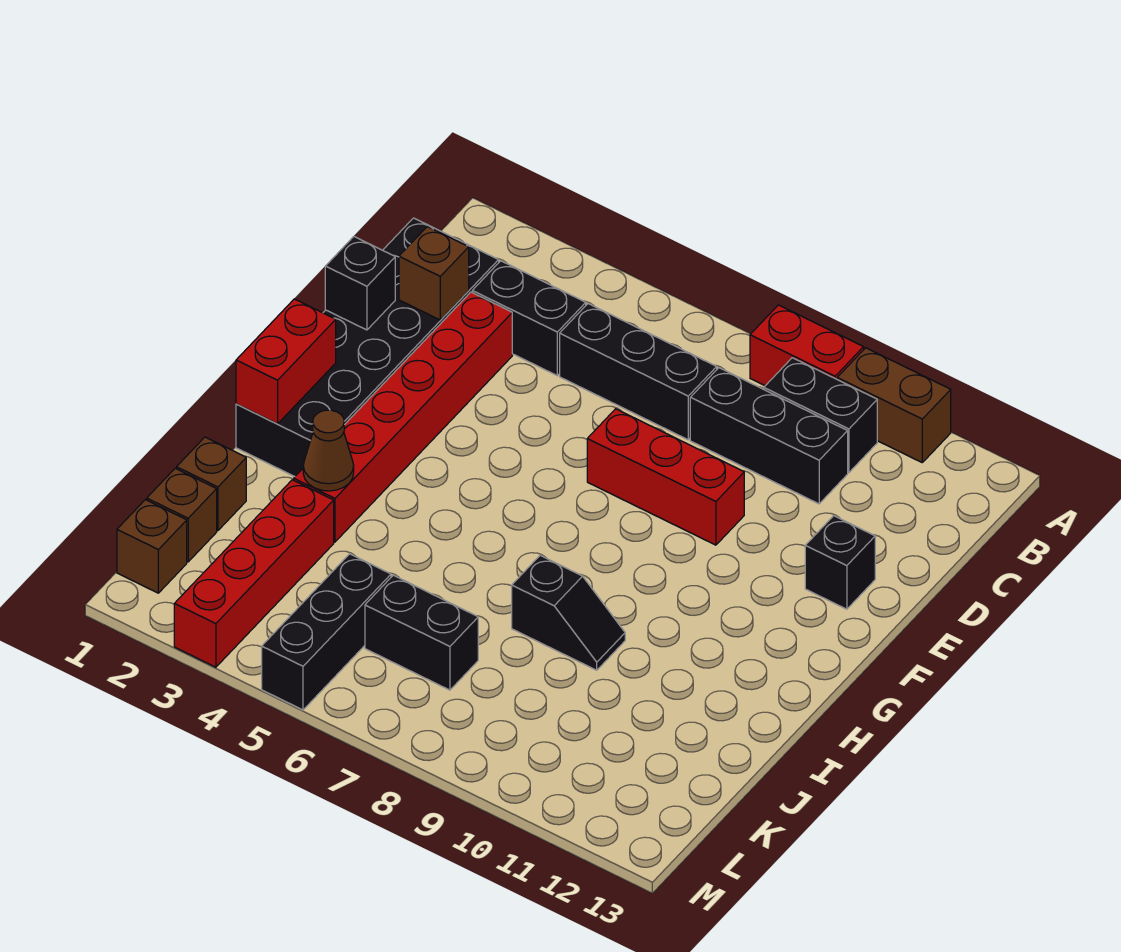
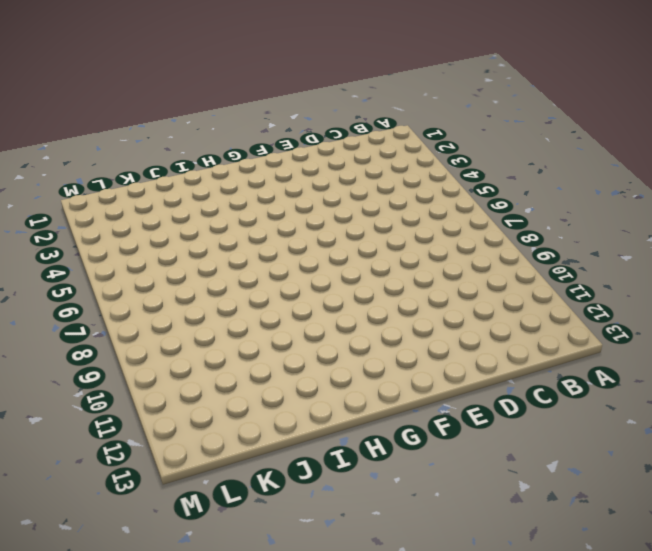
none -> red 1x2 brick [750,305,864,386]
none -> brown 1x2 brick [837,348,951,462]
none -> black 1x2 brick [764,358,877,473]

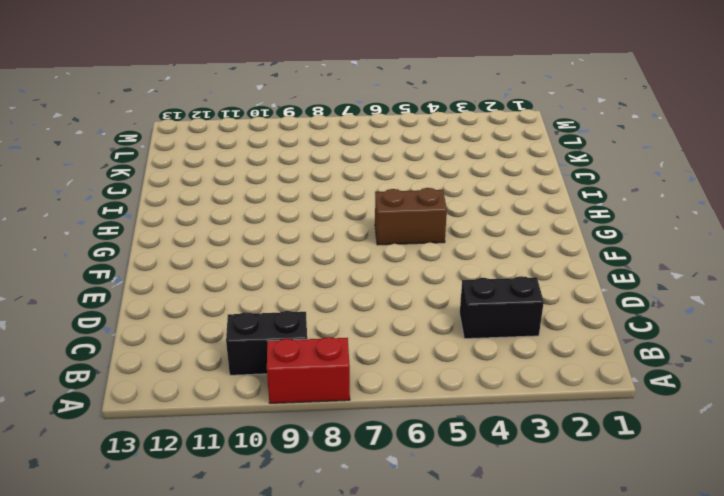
brown 1x2 brick [375,188,447,245] -> brown 1x2 brick moved to [837,348,951,462]
none -> black 2x6 brick [236,218,499,476]
none -> black 1x3 brick [560,304,717,440]
none -> black 1x3 brick [690,368,848,504]

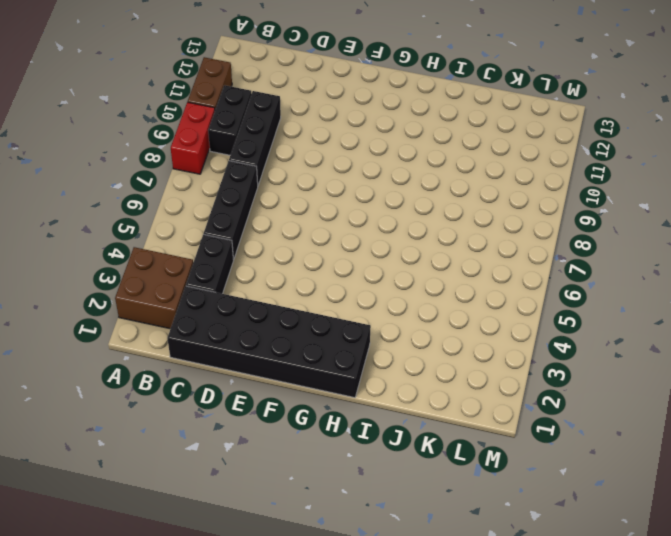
brown 2x2 brick [115,247,193,329] -> none
none -> red 1x6 brick [294,292,512,542]
none -> red 1x3 brick [587,409,744,545]
none -> black 1x1 brick [805,516,875,609]

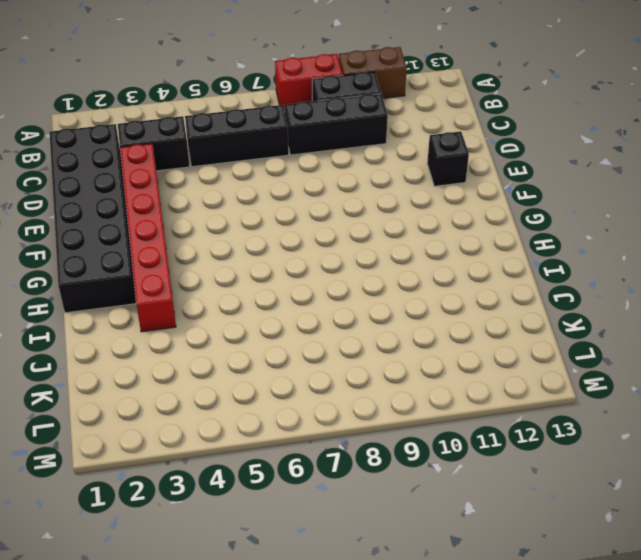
none -> red 1x3 brick [587,409,744,545]
none -> black 1x2 slope [512,555,625,670]
none -> brown 1x1 brick [177,437,246,531]

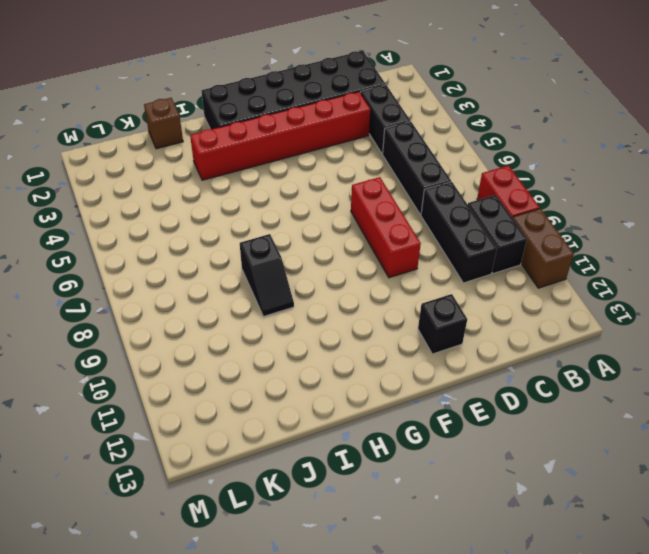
none -> red 1x4 brick [174,480,334,667]
none -> brown 1x1 brick [147,468,217,562]
none -> black 1x3 brick [262,554,391,710]

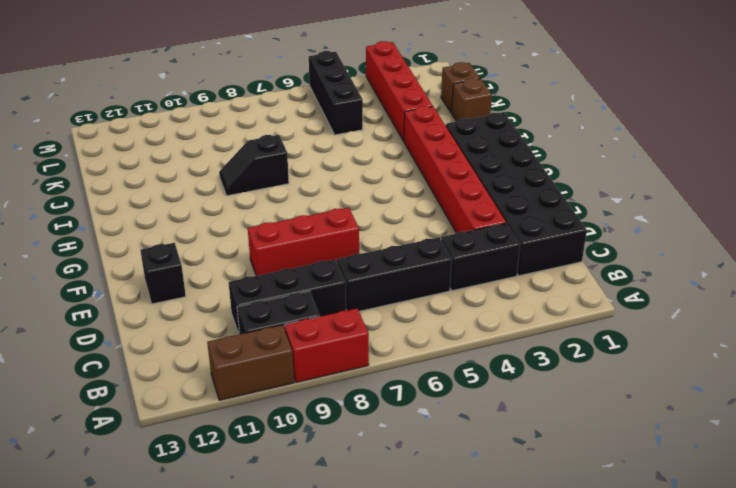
none -> black 1x2 brick [365,575,478,690]
none -> brown 1x1 brick [117,500,187,593]
none -> brown 1x1 brick [399,227,469,320]

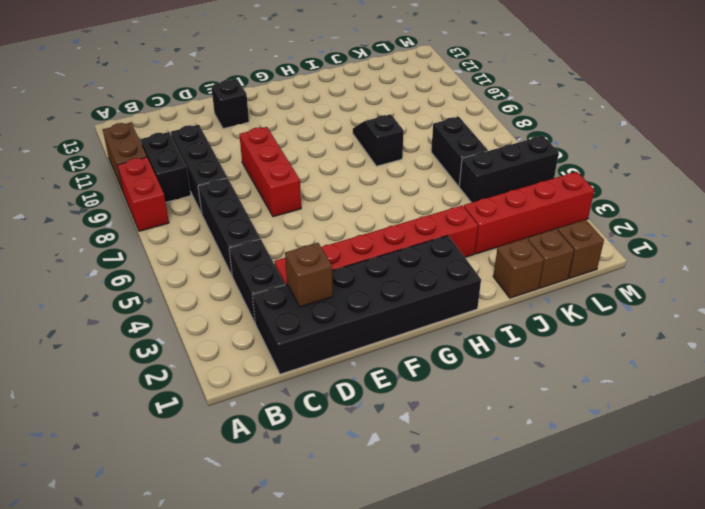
none -> black 1x1 brick [325,237,395,330]
none -> red 1x2 brick [236,299,336,424]
none -> brown 1x1 cone [303,410,354,491]

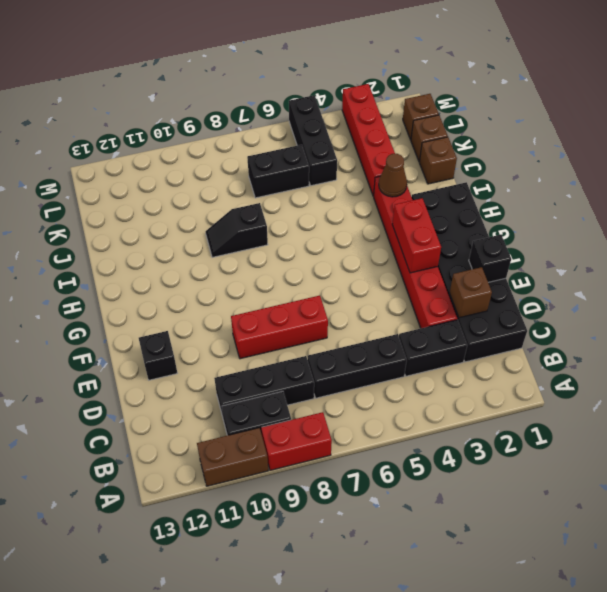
red 1x2 brick [392,198,441,273] -> red 1x2 brick moved to [236,299,336,424]

